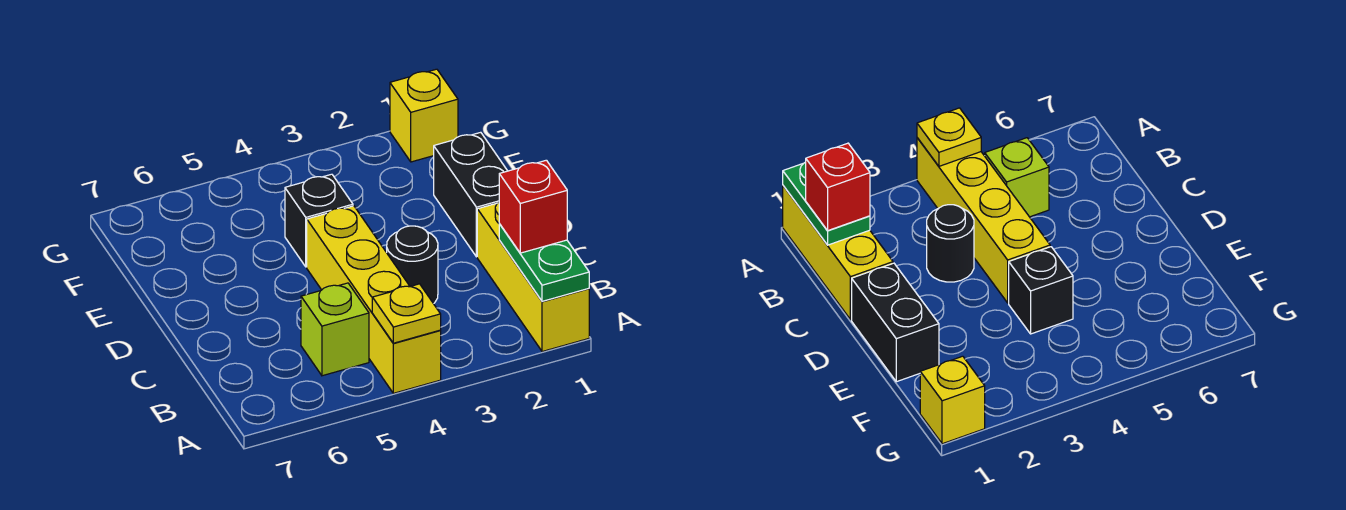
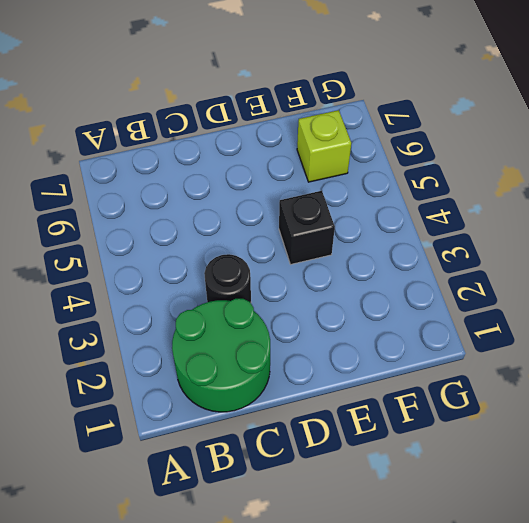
green 2x2 round brick [172,299,270,412] -> yellow 1x3 brick [477,202,589,352]
lime 1x1 brick [297,110,351,182] -> lime 1x1 brick moved to [301,283,369,376]
none -> yellow 1x4 brick [307,206,441,393]
none -> black 1x2 brick [434,132,507,257]

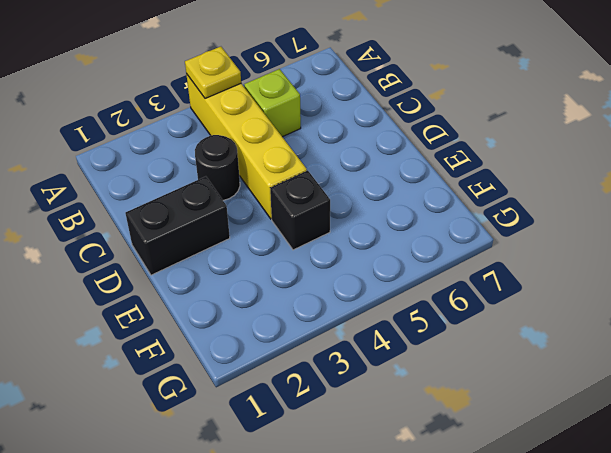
black 1x2 brick [125,176,230,275] -> black 1x2 brick turned to [434,132,507,257]
none -> yellow 1x3 brick [477,202,589,352]
none -> yellow 1x1 brick [390,69,458,162]

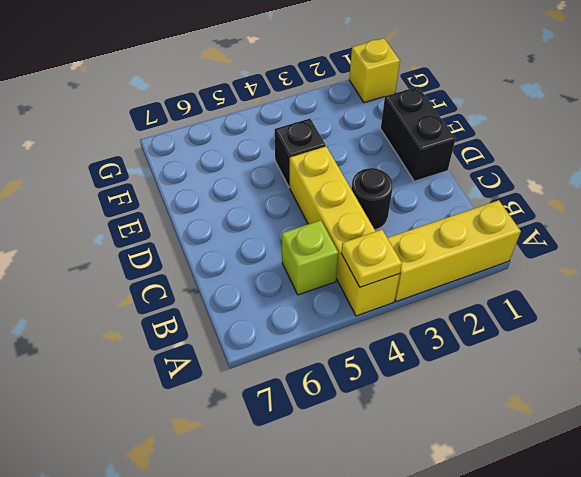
yellow 1x3 brick [388,200,521,302] -> yellow 1x3 brick turned to [477,202,589,352]
none -> green 1x2 plate [499,224,589,301]
none -> red 1x1 brick [499,160,567,253]

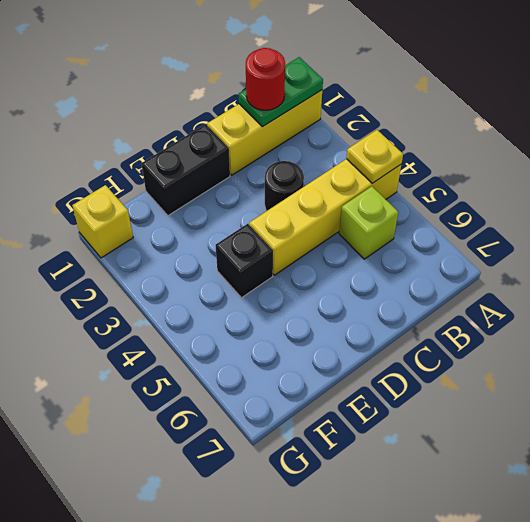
red 1x1 round brick [246,48,285,110] -> red 1x1 brick [499,160,567,253]

